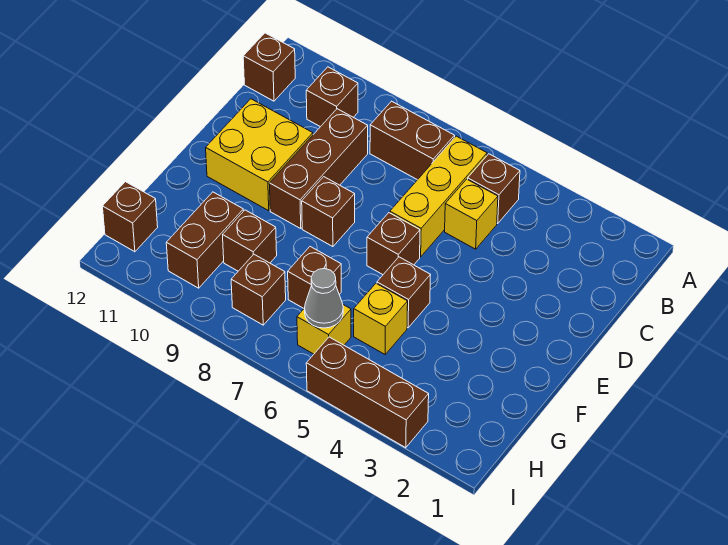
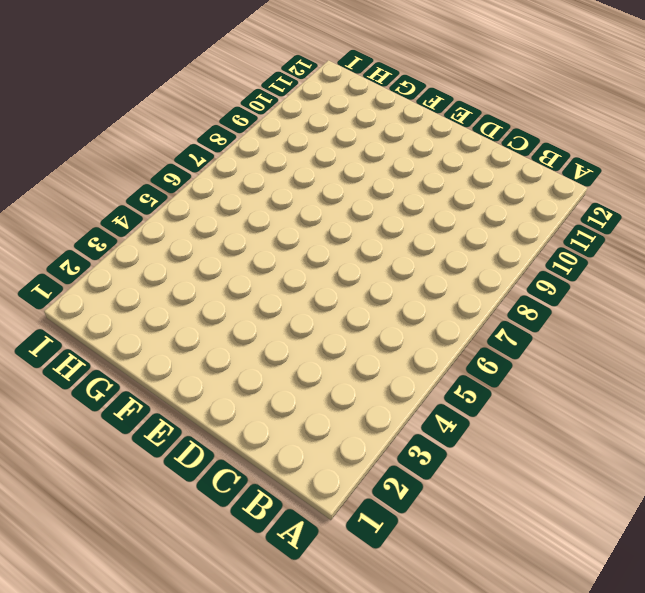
none -> brown 1x1 brick [468,154,520,223]
none -> yellow 1x3 brick [390,136,487,257]
none -> brown 1x2 brick [370,101,455,180]

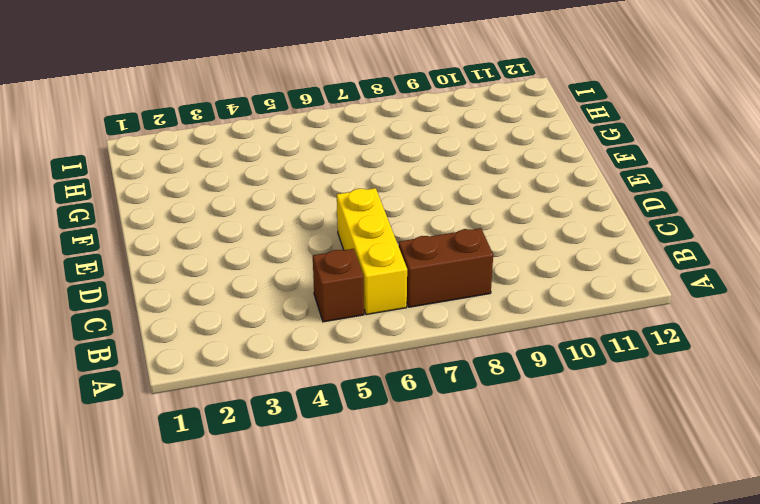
none -> brown 1x1 brick [306,67,358,127]
none -> brown 1x1 brick [243,33,295,101]
none -> yellow 1x1 brick [445,179,498,249]

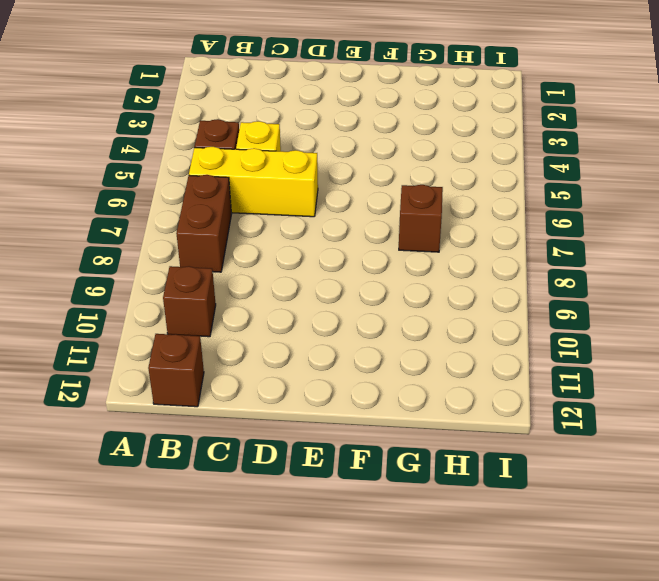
none -> brown 1x3 brick [269,109,368,228]
none -> yellow 2x2 brick [206,99,313,211]
none -> brown 1x1 brick [367,213,420,275]

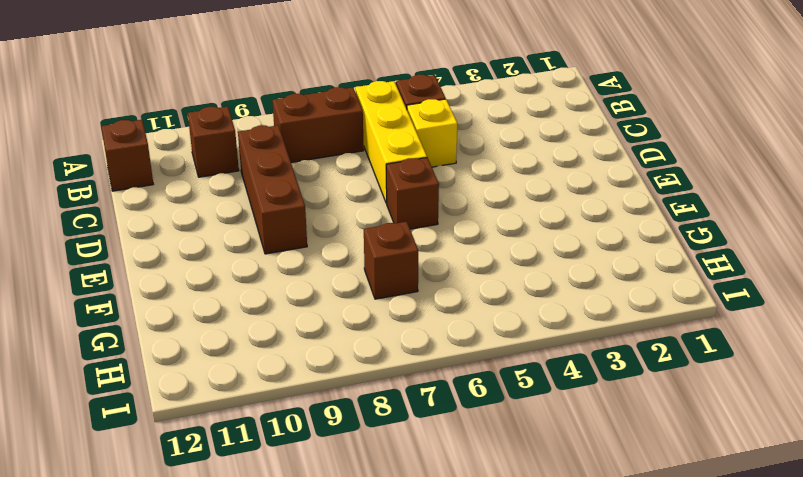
none -> yellow 2x2 brick [206,99,313,211]
none -> brown 1x1 brick [302,177,355,247]
none -> brown 1x1 brick [377,257,430,328]

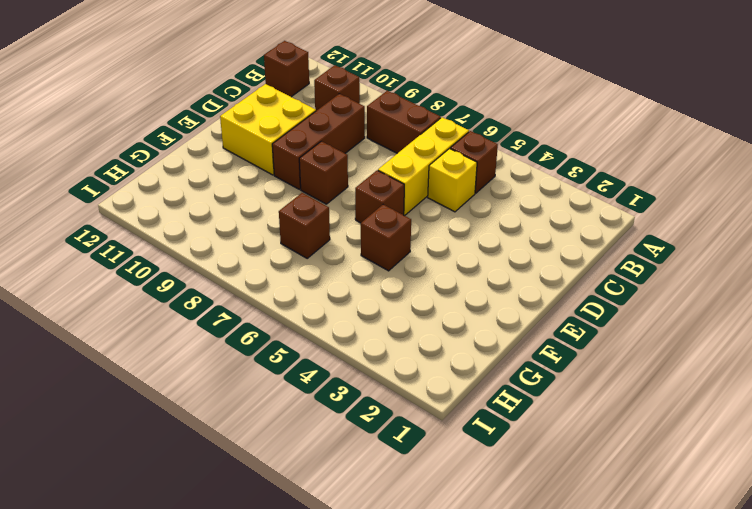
none -> yellow 1x1 brick [354,284,408,354]
none -> brown 1x1 brick [223,210,277,271]
none -> brown 1x2 brick [166,192,243,288]

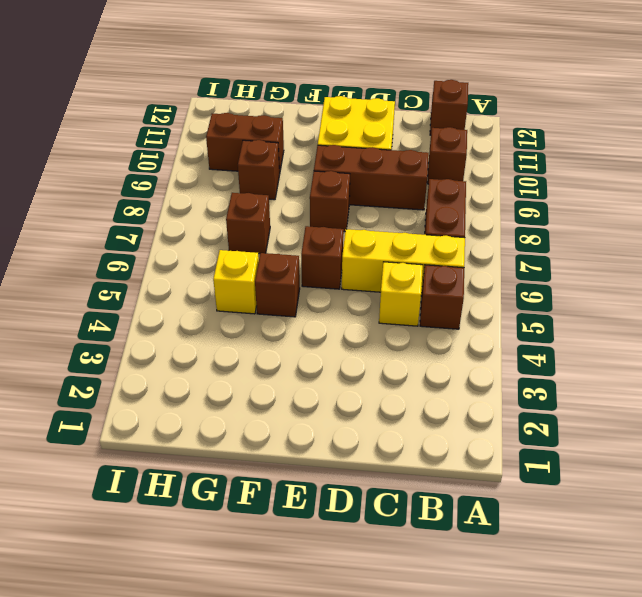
none -> yellow 1x1 brick [297,305,351,354]
none -> brown 1x1 brick [231,254,286,325]
none -> brown 1x1 brick [102,182,158,252]

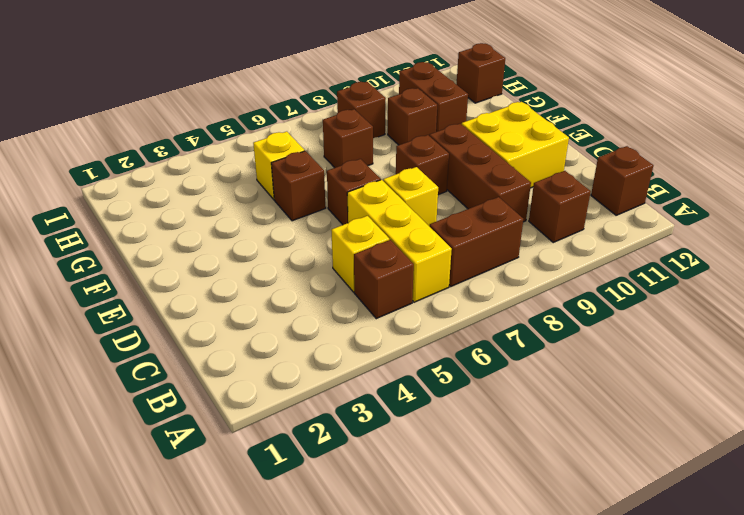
yellow 1x1 brick [383,167,438,226] -> yellow 1x1 brick moved to [297,305,351,354]
none -> brown 1x3 brick [306,337,429,448]
none -> grey 1x1 cone [305,269,343,328]

